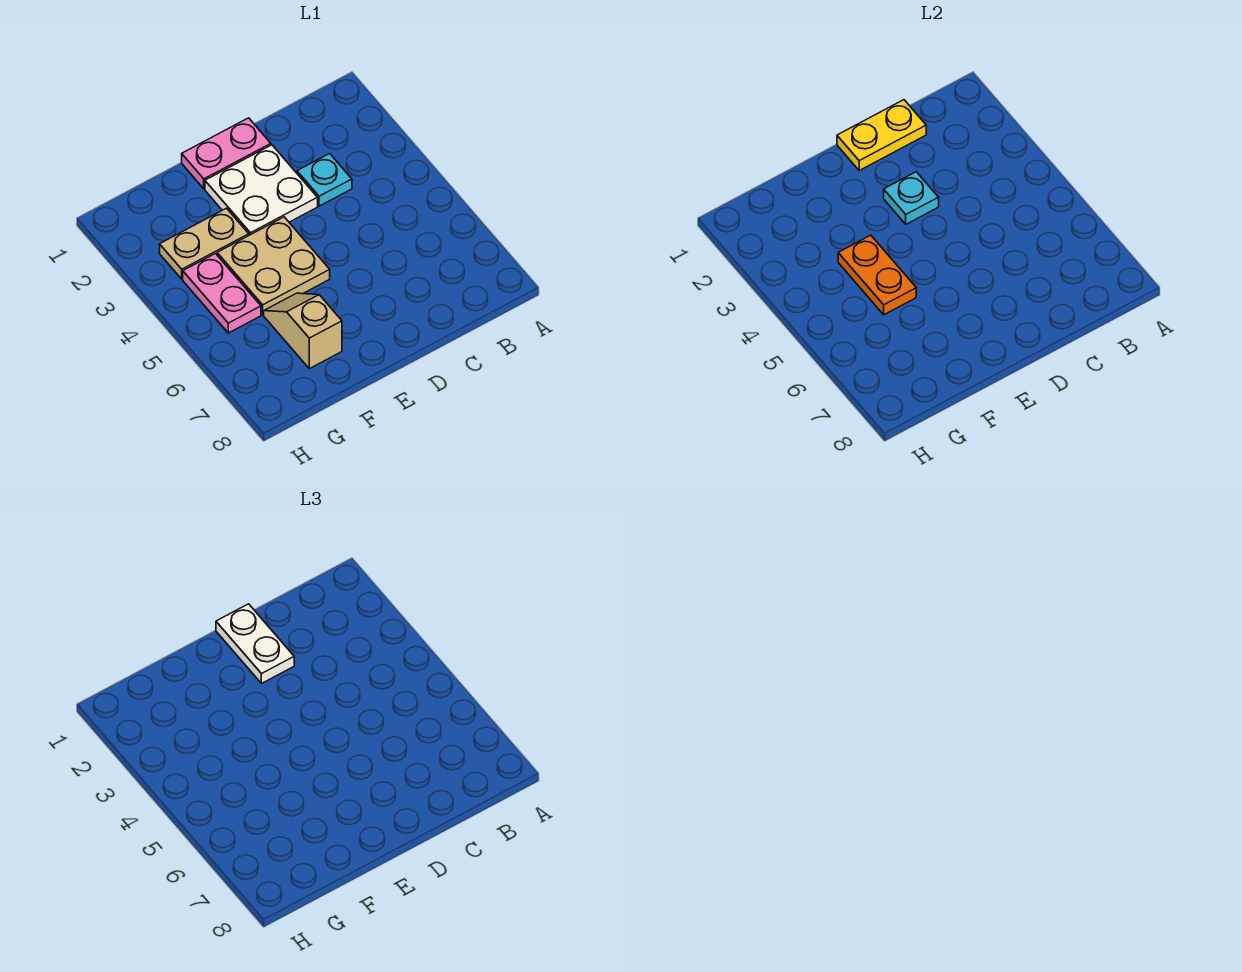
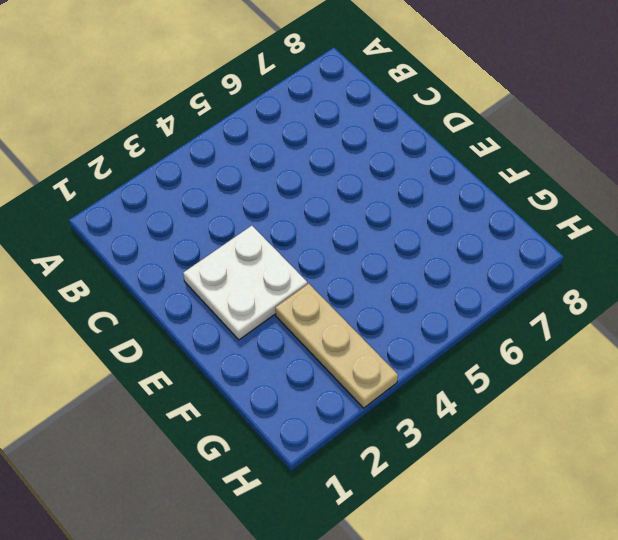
tan 1x3 plate [275,283,398,408] -> tan 1x2 plate [160,208,249,279]
none -> cyan 1x1 plate [297,154,352,206]
none -> pink 1x2 plate [182,118,271,189]

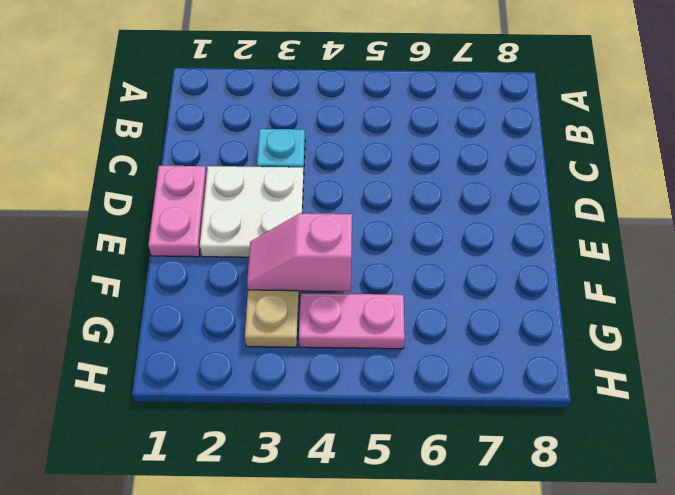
pink 1x2 slope [247,213,352,291] -> orange 1x2 plate [838,235,916,315]
none -> tan 2x2 plate [217,217,330,315]
none -> tan 1x2 slope [264,293,342,369]

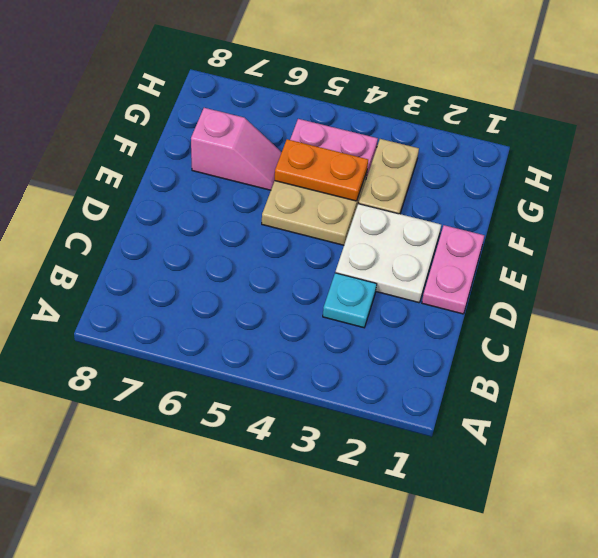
pink 1x2 slope [191,108,282,190] -> tan 1x2 slope [264,293,342,369]
none -> yellow 1x2 plate [837,100,926,170]
none -> cyan 1x1 plate [884,172,939,224]

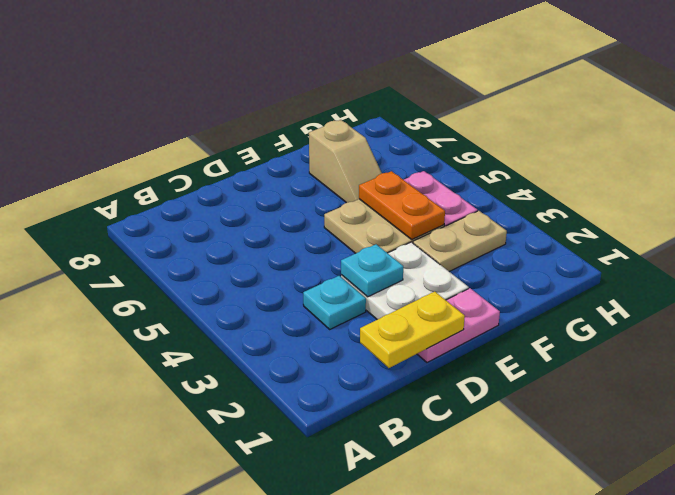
none -> white 1x2 plate [216,604,294,684]

